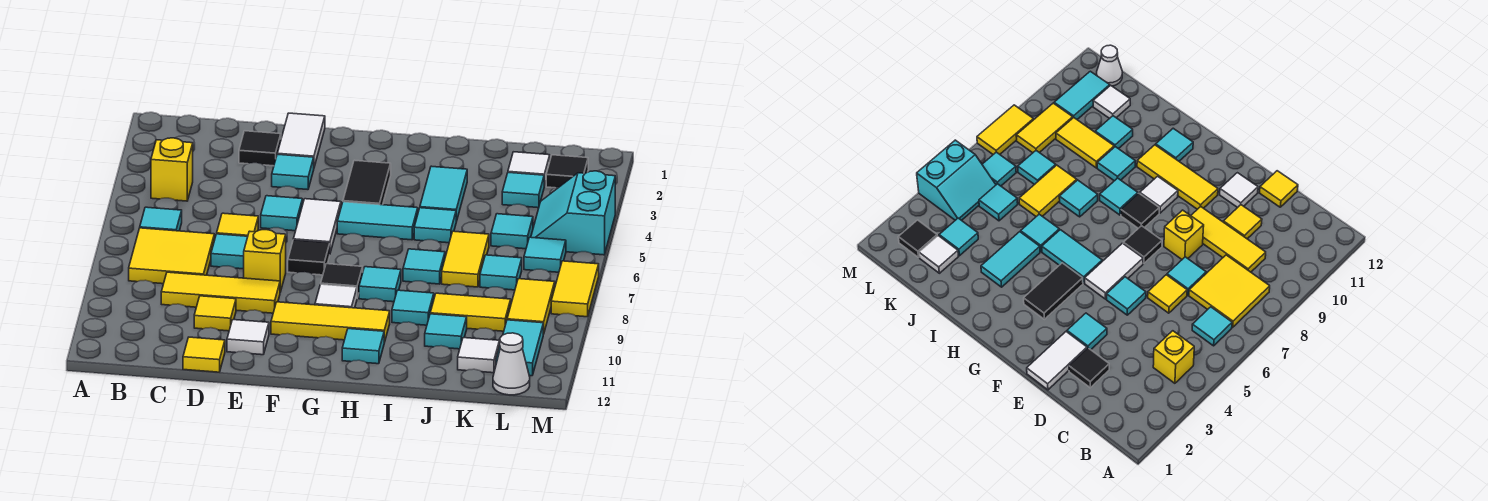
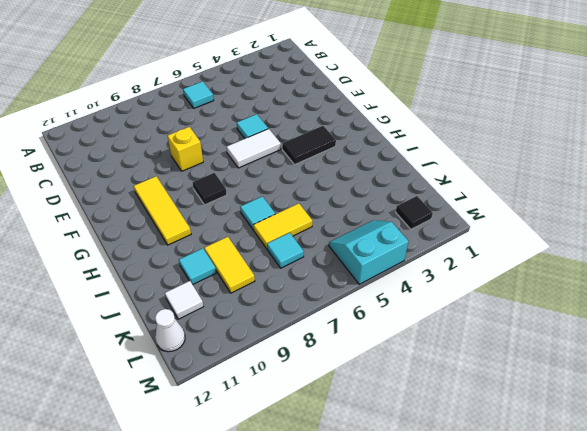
none -> yellow 1x1 brick [151,138,193,201]
none -> yellow 2x2 tile [129,228,214,284]
none -> yellow 1x3 tile [161,272,280,313]
none -> black 1x1 tile [239,131,281,166]

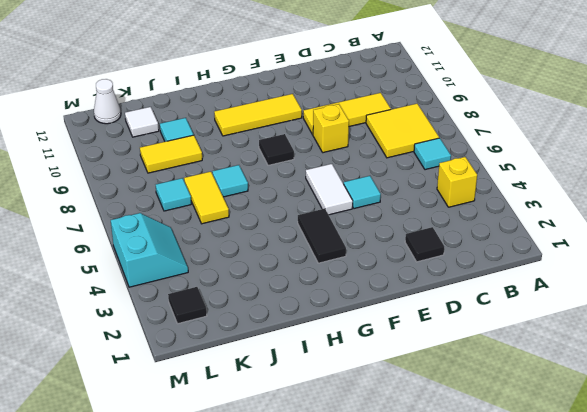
none -> yellow 1x1 tile [217,213,258,236]
none -> cyan 1x1 tile [211,234,248,269]
none -> yellow 1x1 tile [194,296,236,331]
none -> yellow 1x1 tile [183,337,225,372]

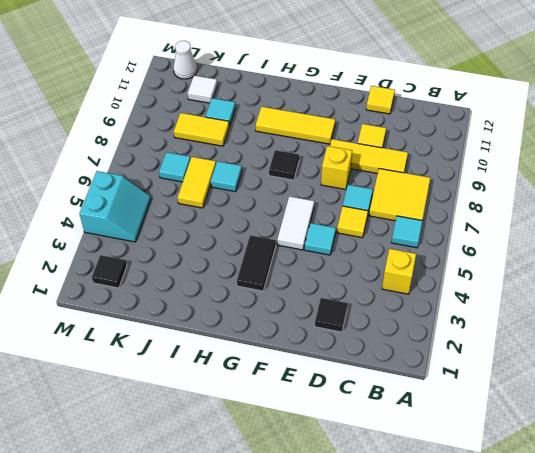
none -> white 1x2 tile [277,113,325,167]
none -> cyan 1x1 tile [272,154,314,190]
none -> white 1x1 tile [227,320,269,355]
none -> black 1x1 tile [288,240,330,275]

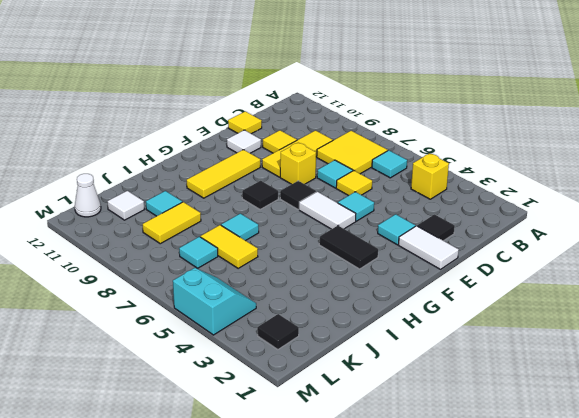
none -> cyan 1x2 tile [337,202,418,240]
none -> white 1x1 tile [315,284,357,308]
none -> cyan 1x1 tile [359,267,401,302]
none -> cyan 1x1 tile [342,329,384,364]

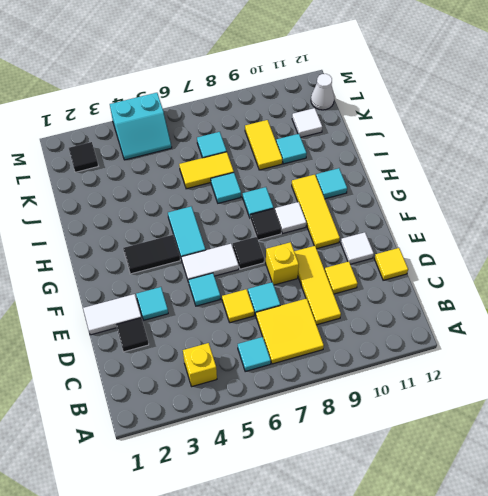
none -> cyan 1x2 tile [420,166,467,222]
none -> cyan 1x1 tile [414,208,456,243]
none -> cyan 1x1 tile [392,290,434,325]
none -> white 1x1 tile [508,152,550,187]

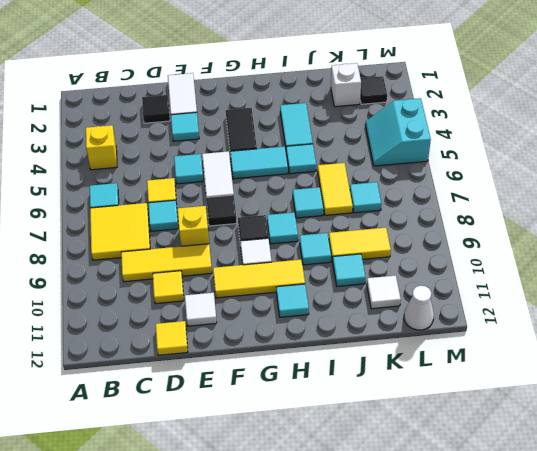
white 1x1 brick [331,63,361,107] -> white 1x1 tile [508,152,550,187]
none -> cyan 1x1 tile [502,172,544,208]
none -> cyan 1x1 tile [491,214,533,249]
none -> cyan 1x1 tile [524,237,566,272]
none -> yellow 1x2 tile [507,279,555,334]

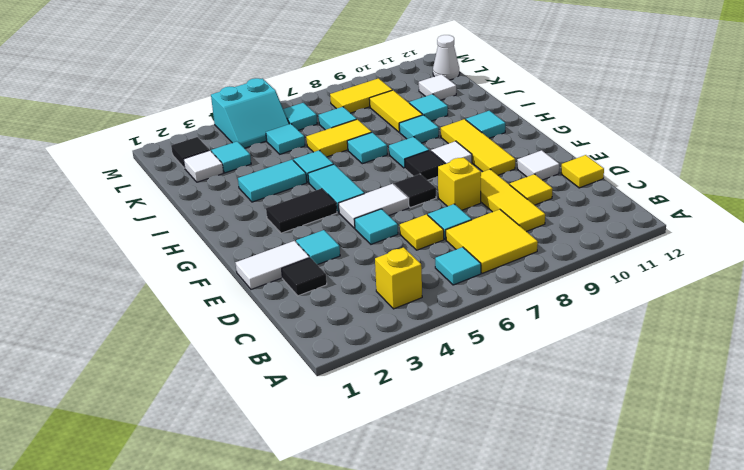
none -> cyan 1x2 tile [496,320,543,376]
none -> yellow 1x2 tile [551,261,599,317]

